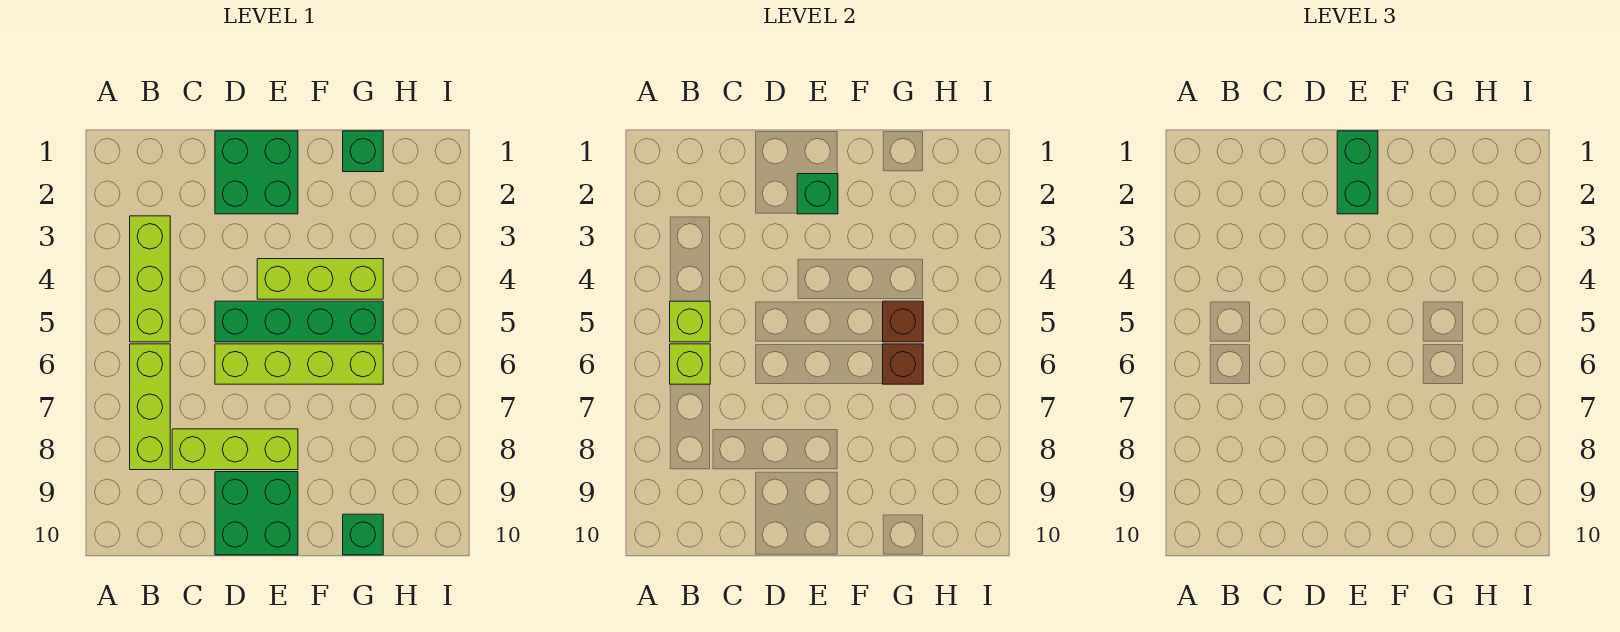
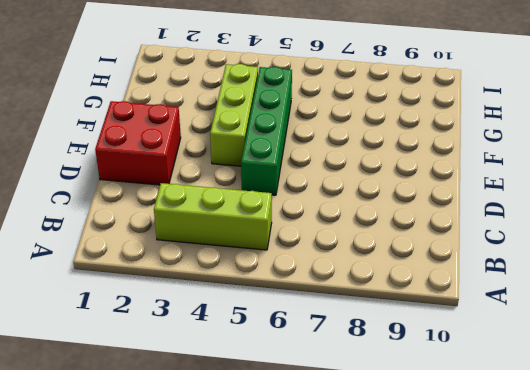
red 2x2 brick [95,101,181,185] -> green 2x2 brick [215,131,298,214]
none -> lime 1x3 brick [130,344,170,470]
none -> lime 1x3 brick [172,429,298,470]
none -> lime 1x4 brick [215,344,383,384]

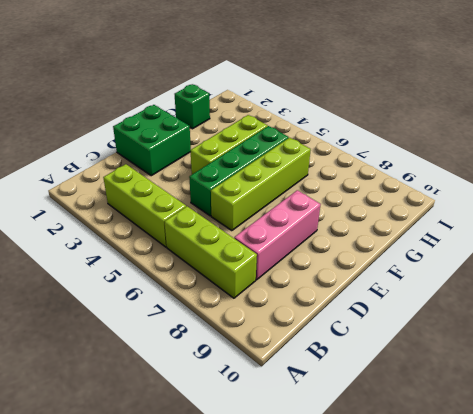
pink 1x3 brick [234,190,321,280] -> lime 1x3 brick [172,429,298,470]
none -> green 2x2 brick [215,472,298,555]
none -> green 1x1 brick [343,514,383,555]
none -> lime 1x1 brick [670,301,710,342]

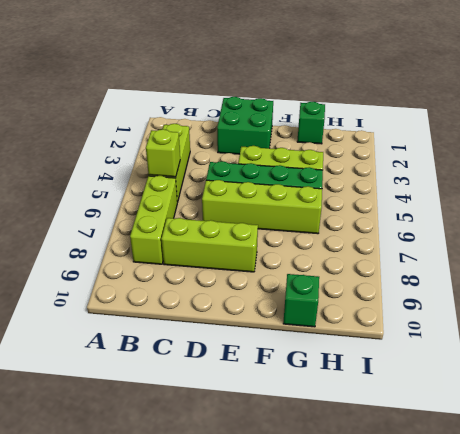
none -> green 2x2 brick [215,472,298,555]
none -> lime 1x1 brick [670,344,710,384]
none -> green 1x1 brick [797,174,838,214]

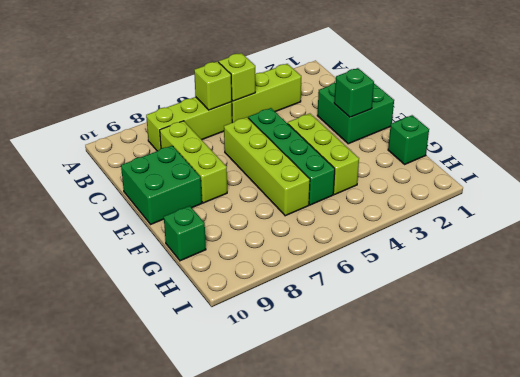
none -> brown 1x1 brick [883,301,923,342]
none -> brown 1x1 brick [883,344,923,384]
none -> green 1x2 brick [1337,131,1378,214]

